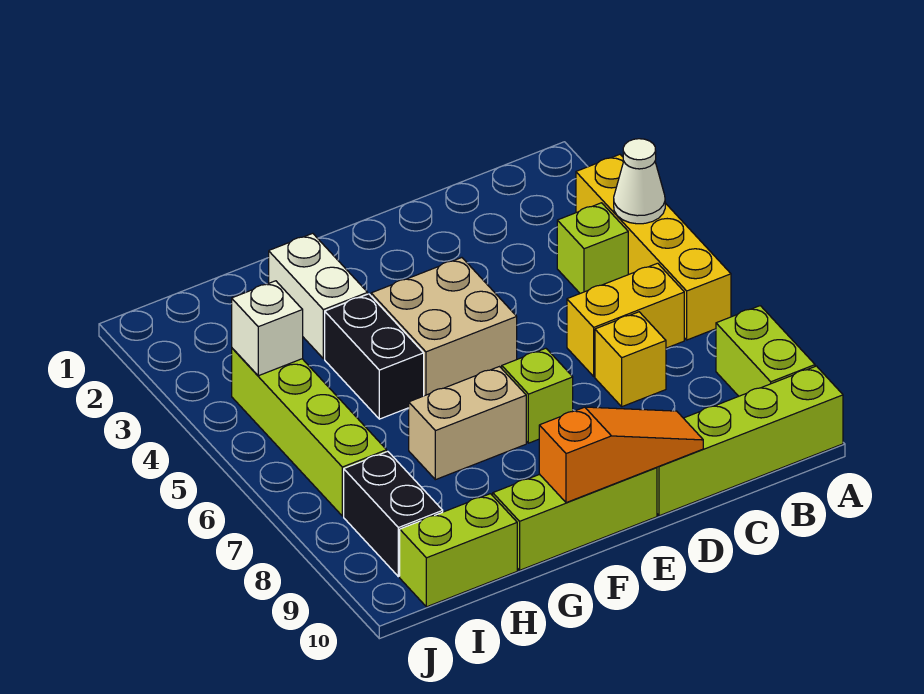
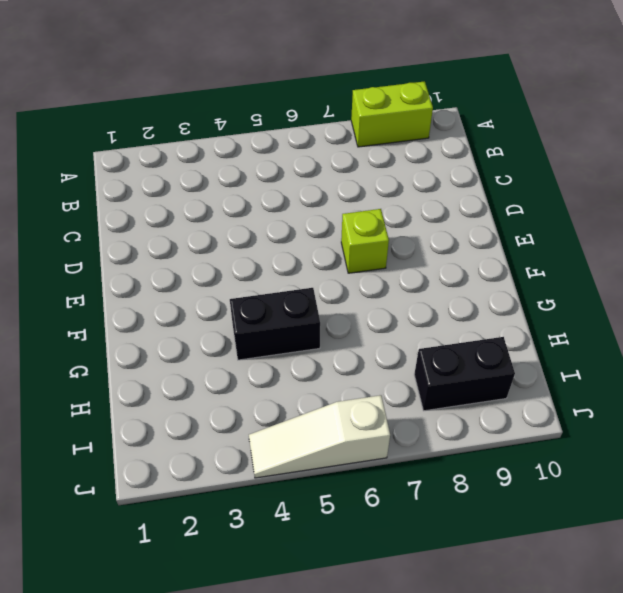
white 1x3 slope [249,395,390,478] -> none
none -> yellow 1x4 brick [576,154,731,340]
none -> lime 1x4 brick [657,366,843,516]
none -> lime 1x1 brick [557,203,628,293]

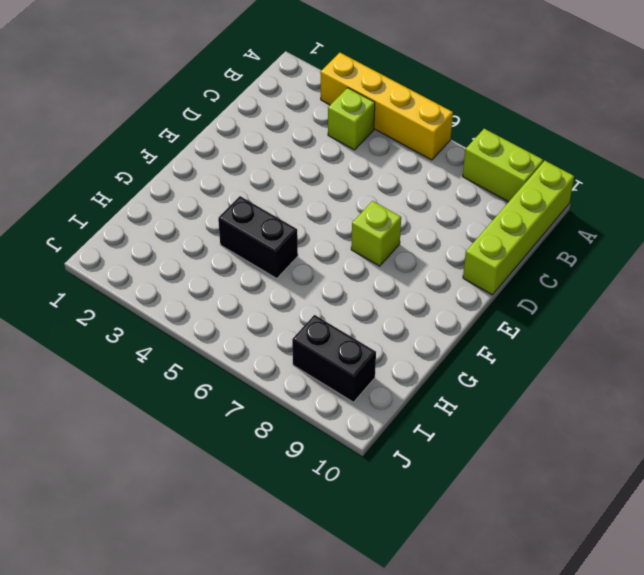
none -> yellow 1x2 brick [567,263,684,376]
none -> yellow 1x1 brick [595,312,666,407]
none -> tan 2x2 brick [371,258,517,396]

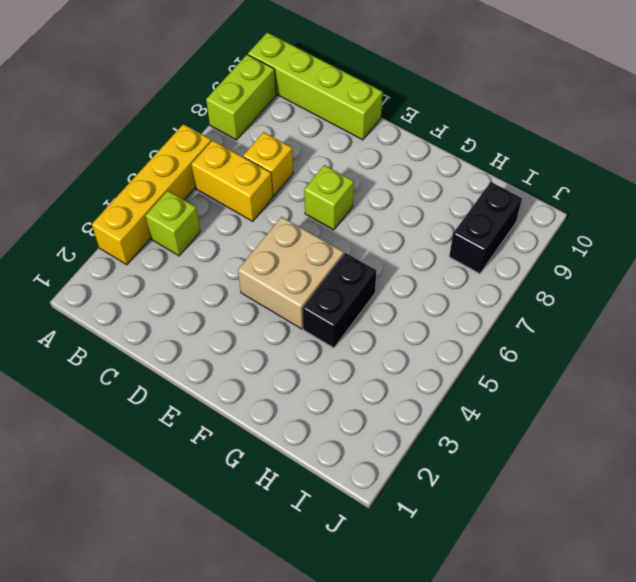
none -> lime 1x3 brick [493,468,657,570]
none -> tan 1x2 brick [409,367,526,480]
none -> white 1x2 brick [269,233,368,359]

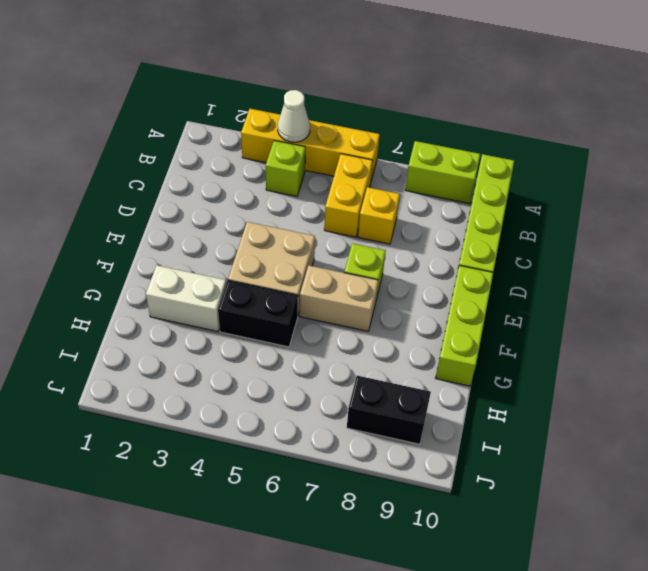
tan 1x2 brick [300,266,378,331] -> tan 1x2 brick turned to [409,367,526,480]
none -> lime 1x2 brick [400,494,517,607]
none -> lime 1x4 brick [232,348,387,516]
none -> orange 1x3 slope [539,407,703,503]

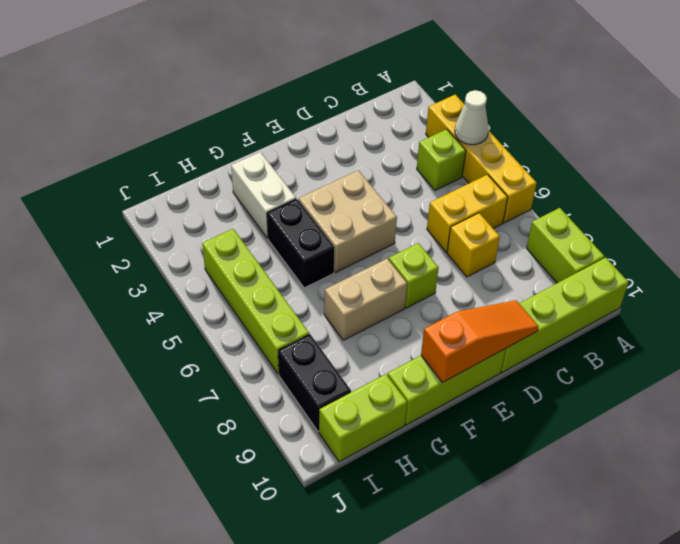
none -> white 1x1 brick [232,281,303,376]

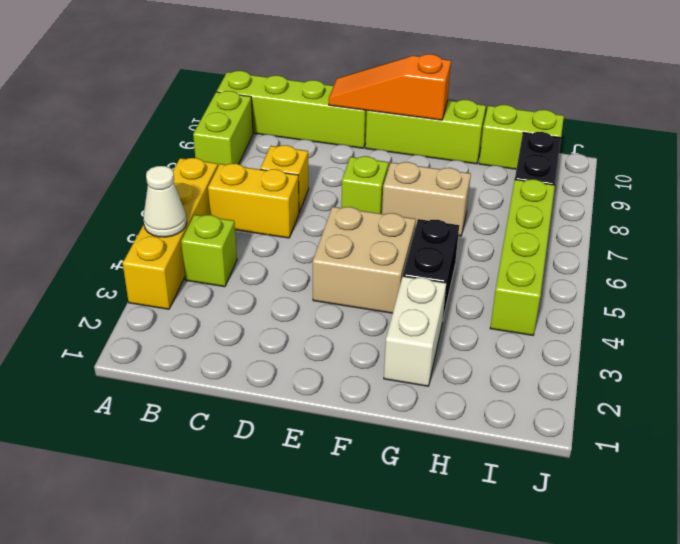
none -> white 1x1 brick [232,281,303,376]

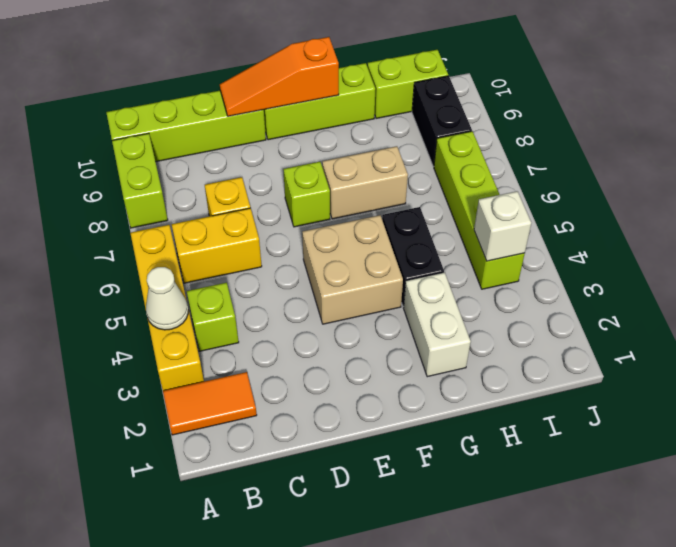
orange 1x2 tile [163,372,257,435] -> none

